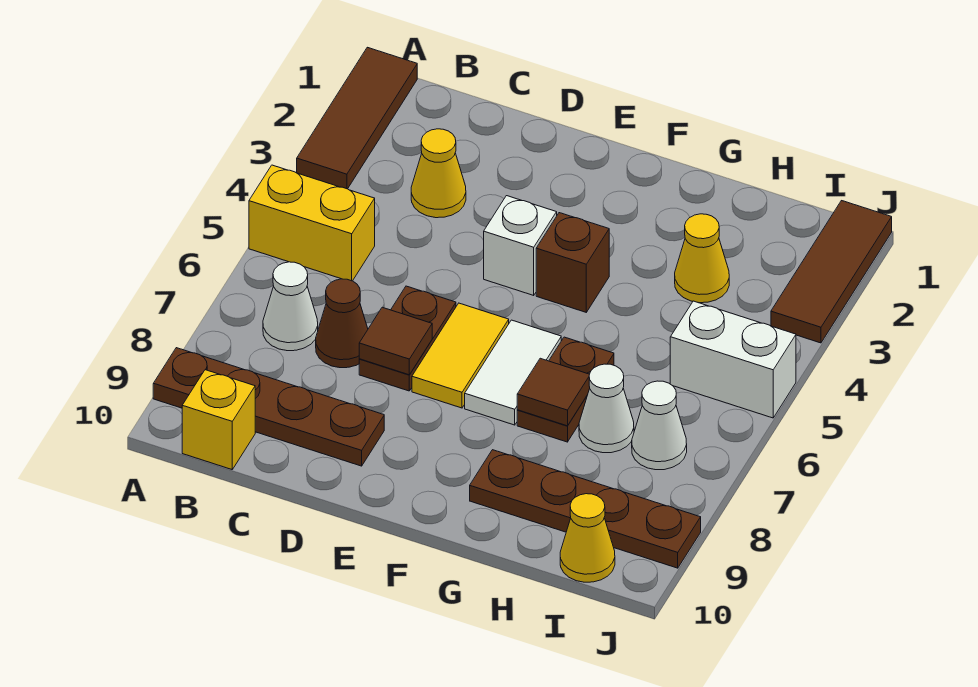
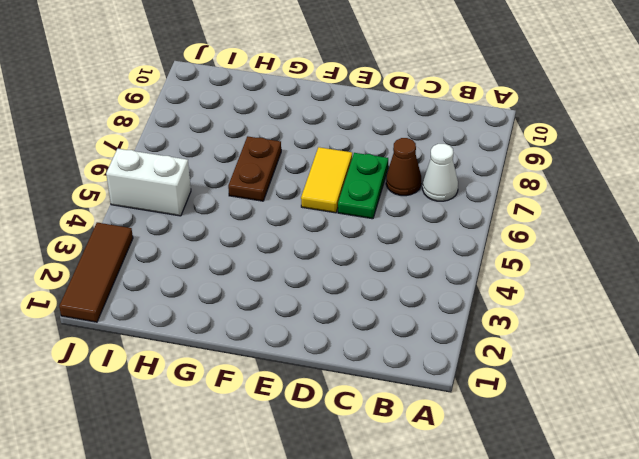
green 1x2 plate [338,153,388,219] -> brown 1x2 plate [359,286,456,391]
none -> brown 1x3 tile [297,47,417,189]
none -> yellow 1x2 brick [249,165,375,281]
none -> brown 1x4 plate [153,348,384,466]

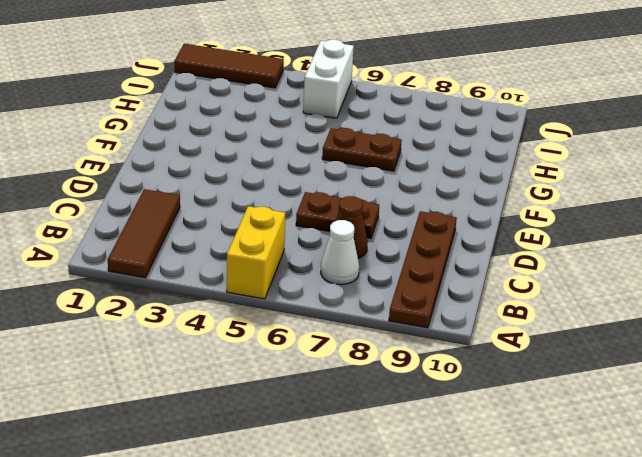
brown 1x3 tile [108,189,180,278] -> brown 1x3 tile turned to [297,47,417,189]
none -> yellow 1x1 brick [182,370,255,469]
none -> yellow 1x1 cone [411,129,466,218]
none -> white 1x1 brick [484,196,557,295]

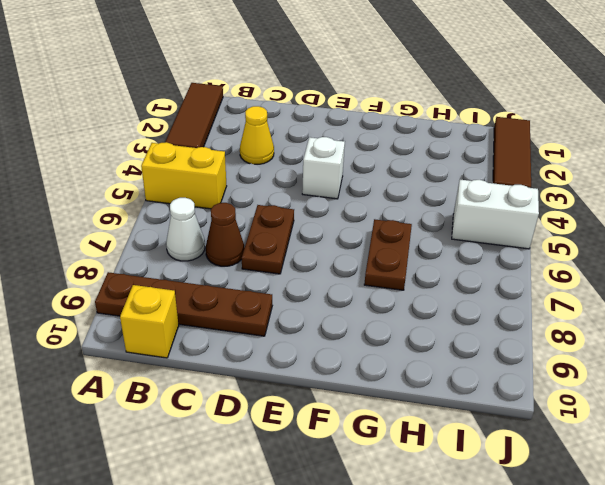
none -> yellow 1x2 tile [412,303,509,408]
none -> brown 1x1 brick [536,213,609,312]
none -> white 1x2 tile [465,320,561,425]

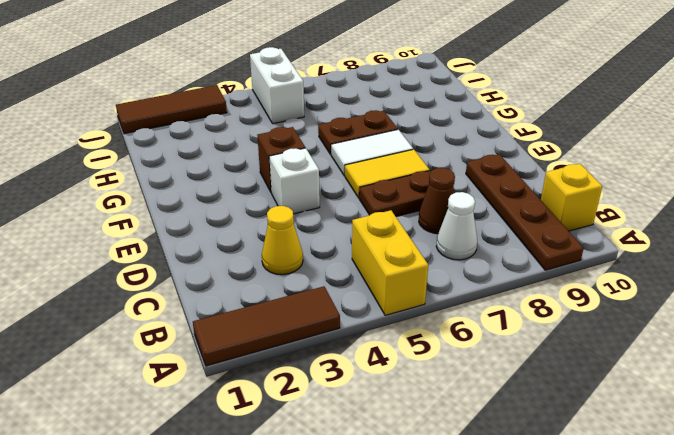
none -> brown 1x4 plate [470,450,701,568]
none -> yellow 1x1 cone [675,214,729,303]
none -> white 1x1 cone [579,364,634,453]

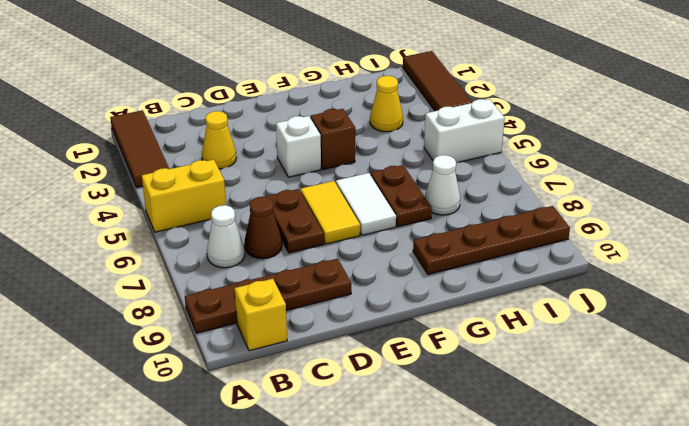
none -> white 1x1 cone [632,381,687,470]
none -> yellow 1x1 cone [560,494,615,582]
none -> brown 1x1 tile [359,307,432,375]

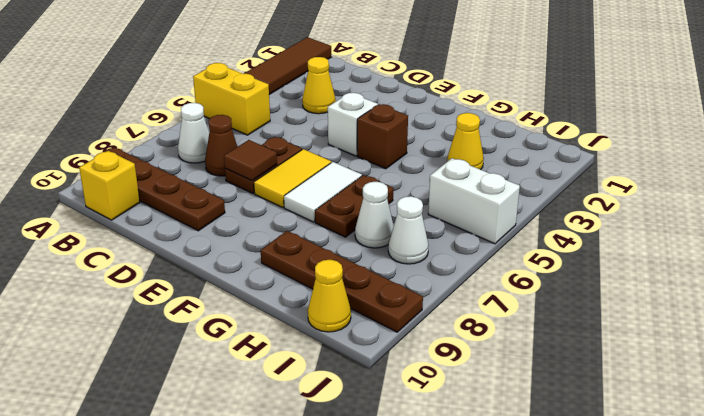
none -> brown 1x3 tile [771,201,892,343]
none -> brown 1x1 tile [517,358,590,426]

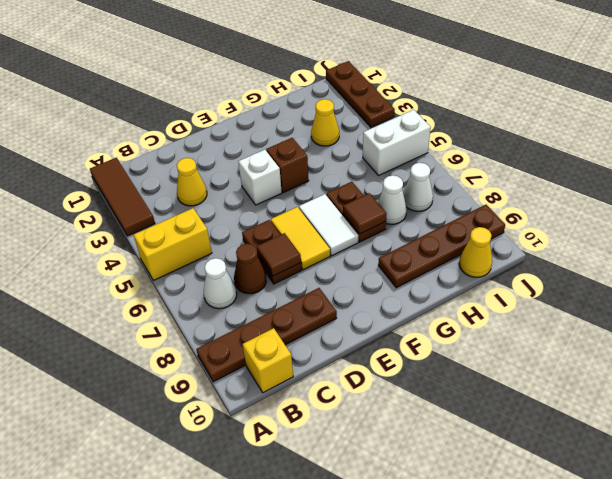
brown 1x3 plate [326,61,395,127] -> brown 1x3 tile [771,201,892,343]

